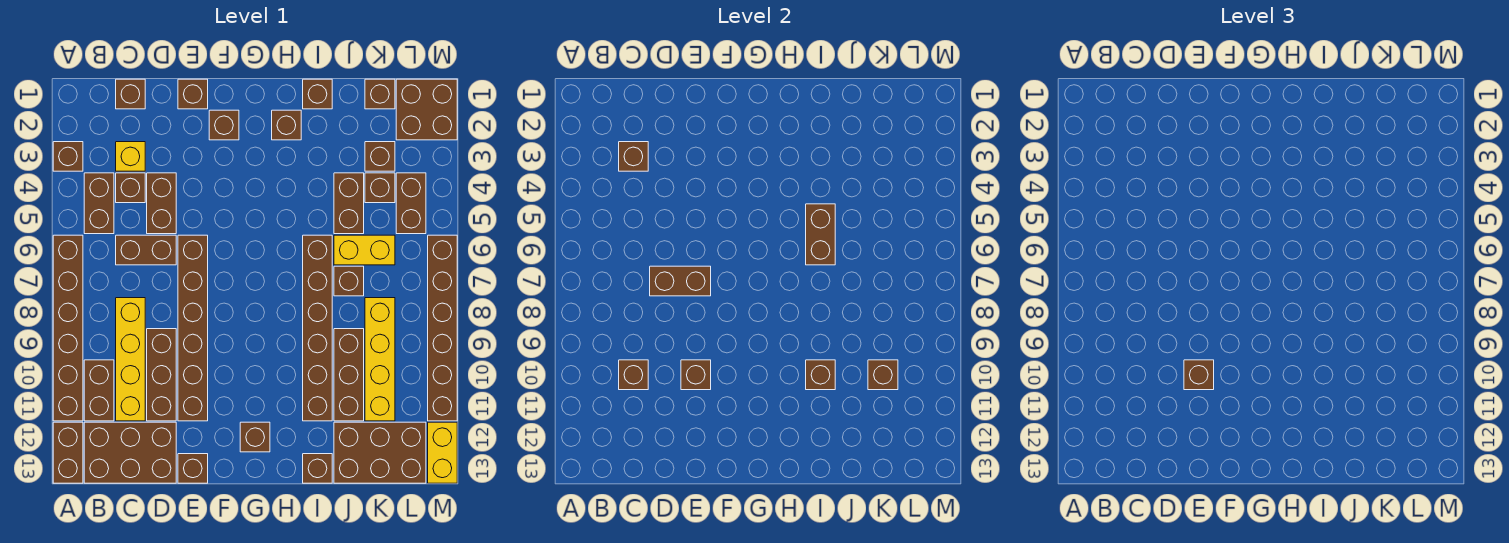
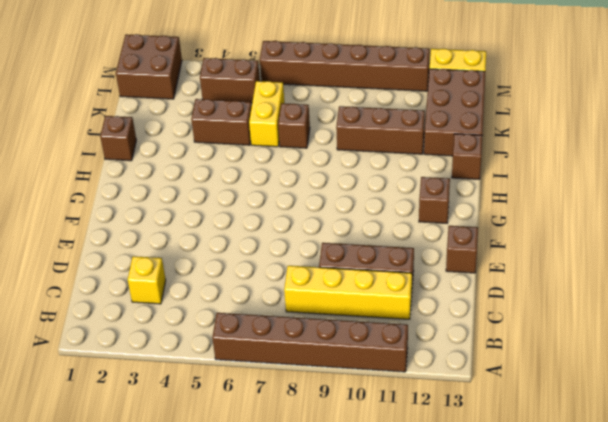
none -> brown 1x1 brick [53,142,83,171]
none -> brown 1x2 brick [53,422,83,483]
none -> brown 1x2 brick [84,173,114,234]
none -> brown 1x2 brick [84,360,114,421]

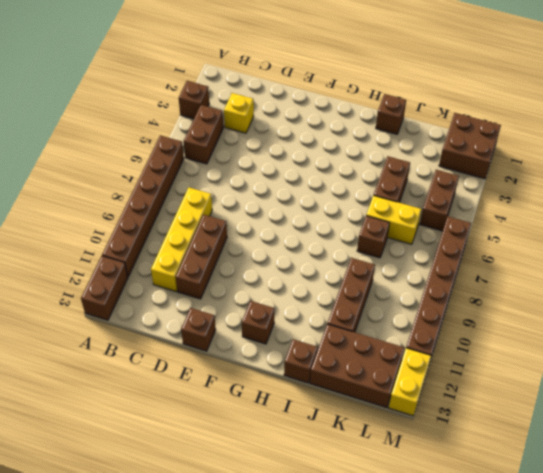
none -> brown 1x2 brick [84,360,114,421]
none -> brown 2x3 brick [84,422,176,483]
none -> brown 1x1 brick [116,79,145,109]
none -> brown 1x1 brick [116,173,145,203]

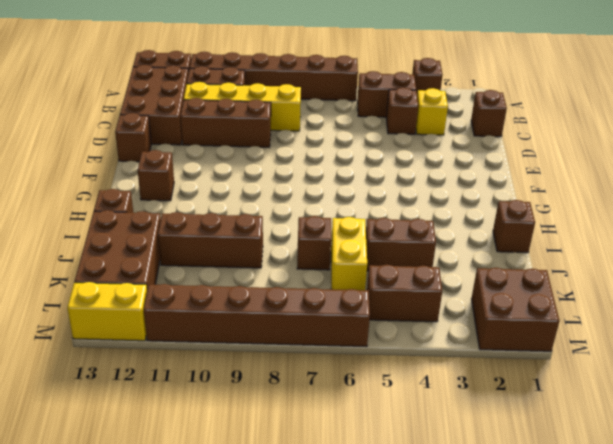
none -> brown 1x2 brick [116,235,176,265]
none -> brown 1x2 brick [147,173,176,234]
none -> brown 1x1 brick [178,79,208,109]
none -> brown 1x6 brick [178,235,208,421]

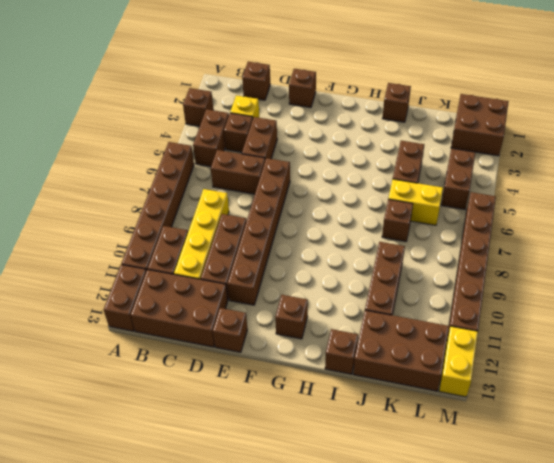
none -> brown 1x1 brick [209,110,239,140]
none -> brown 1x1 brick [272,110,301,140]
none -> brown 1x6 brick [303,235,332,421]
none -> brown 1x1 brick [365,79,395,109]

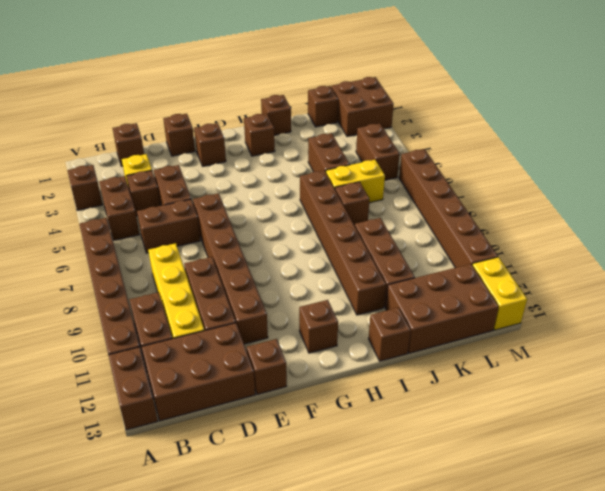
none -> brown 1x1 brick [365,142,395,171]
none -> brown 1x1 brick [365,173,395,203]
none -> yellow 1x4 brick [365,298,395,421]
none -> brown 1x1 brick [619,142,648,171]

